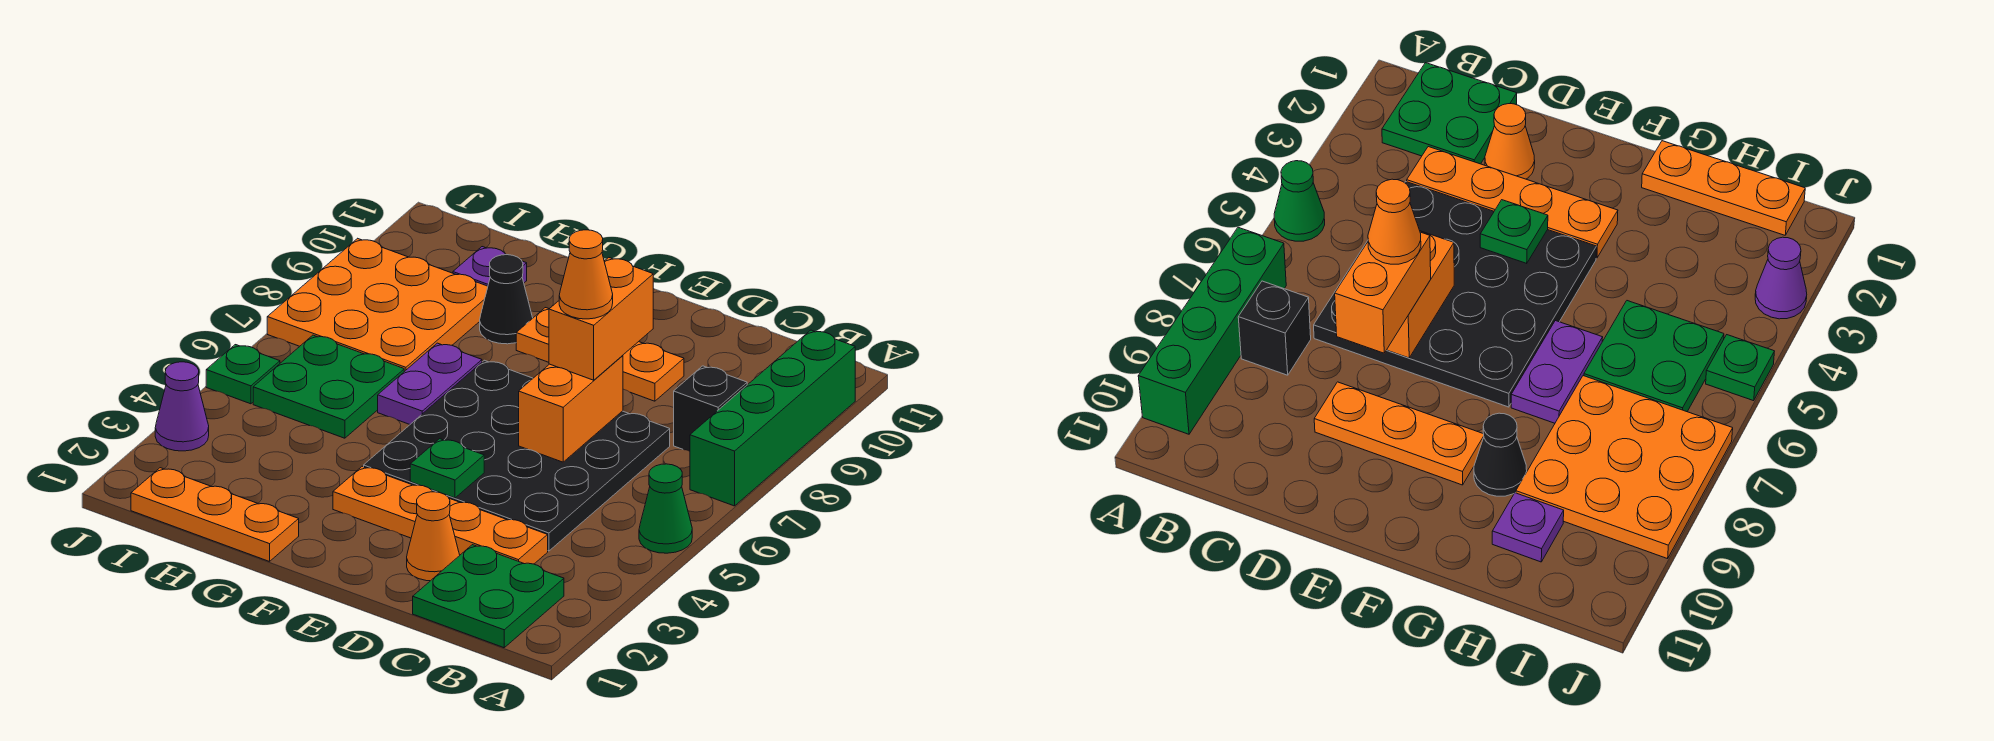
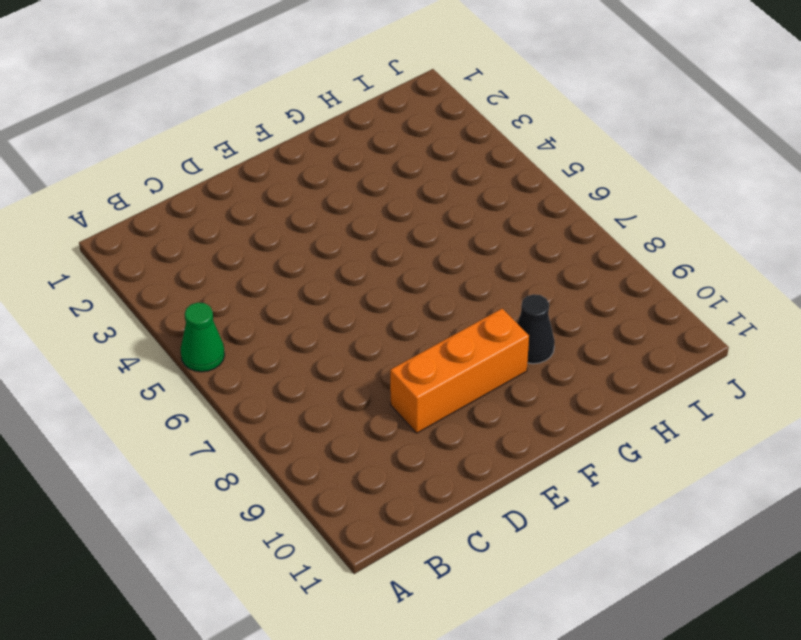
orange 1x3 brick [390,309,529,433] -> orange 1x3 plate [516,308,684,401]
none -> green 1x4 brick [690,330,855,506]
none -> green 2x2 plate [413,545,564,648]
none -> black 1x1 brick [674,366,747,451]

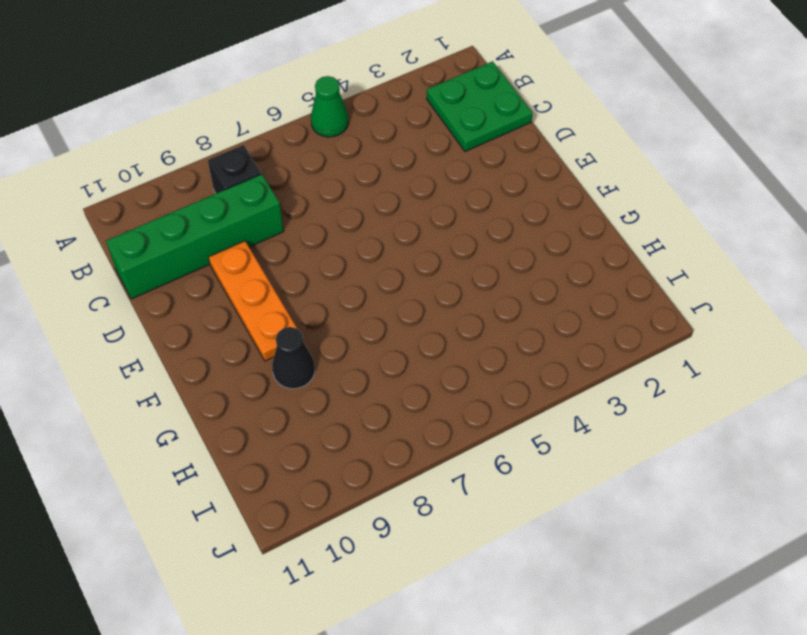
green 1x4 brick [106,174,284,299] -> green 1x4 brick moved to [690,330,855,506]
none -> orange 1x4 plate [333,466,548,564]
none -> black 4x4 plate [364,360,670,551]
none -> orange 1x1 cone [407,492,460,581]

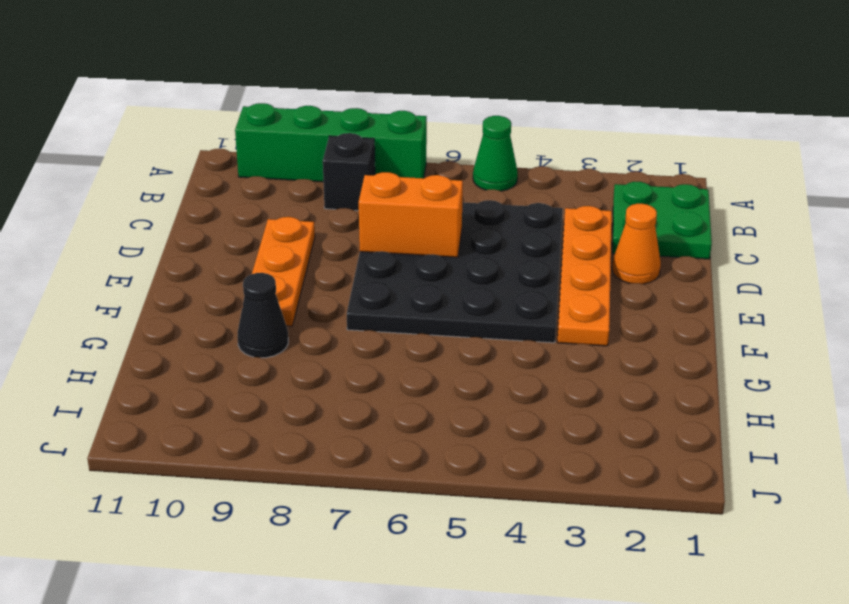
none -> orange 1x3 plate [131,468,299,562]
none -> purple 1x2 plate [378,343,482,424]
none -> green 2x2 plate [253,335,404,438]

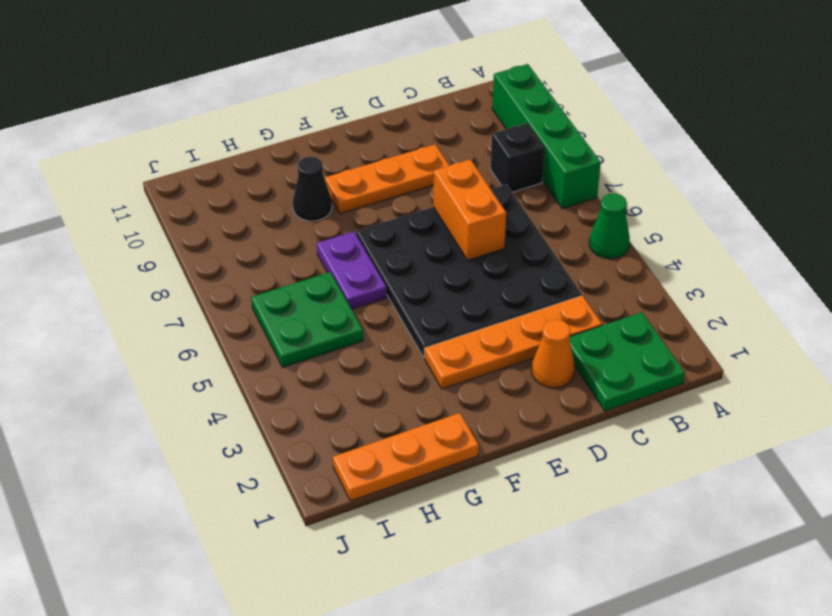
none -> orange 3x3 plate [267,238,488,371]
none -> purple 1x1 plate [453,247,527,286]
none -> purple 1x1 cone [155,362,209,451]

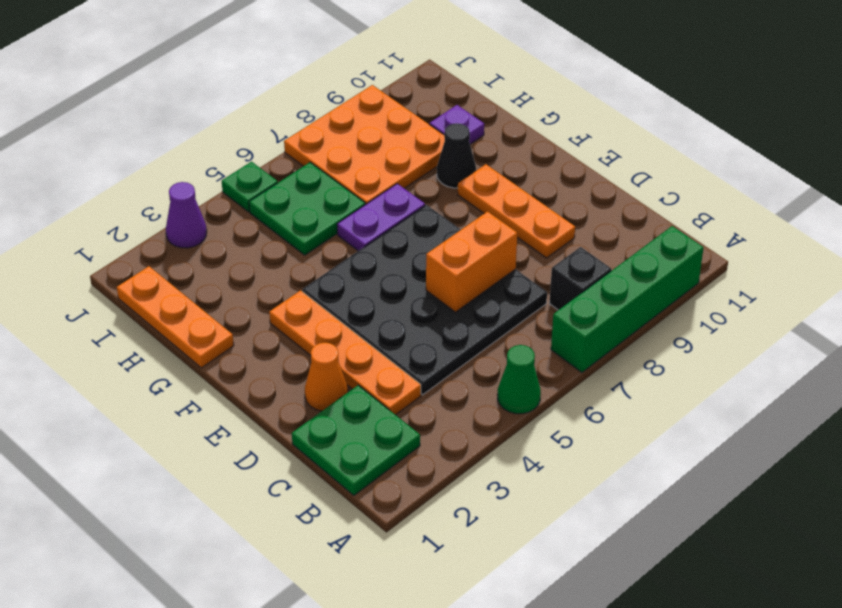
none -> green 1x1 plate [410,439,484,498]
none -> orange 1x2 brick [549,258,653,380]
none -> orange 1x1 cone [559,230,613,319]

